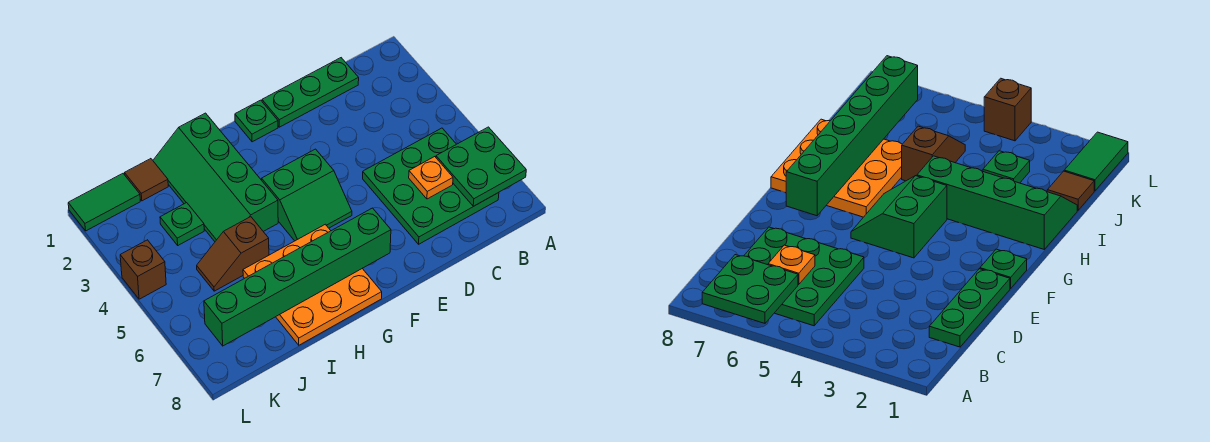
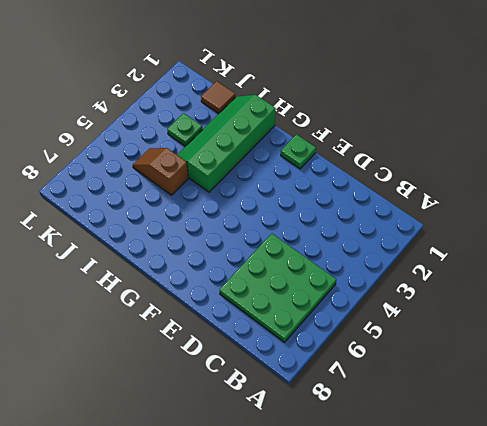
none -> green 1x3 plate [262,58,359,127]
none -> green 2x2 slope [262,149,352,241]
none -> orange 3x3 plate [243,224,382,345]

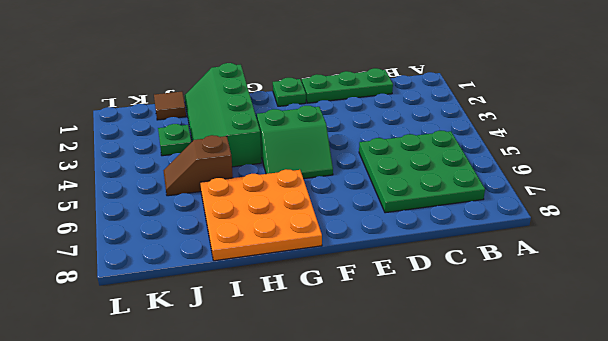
none -> green 1x2 tile [68,174,140,231]
none -> brown 1x1 brick [120,240,166,299]
none -> green 2x2 plate [436,127,526,206]

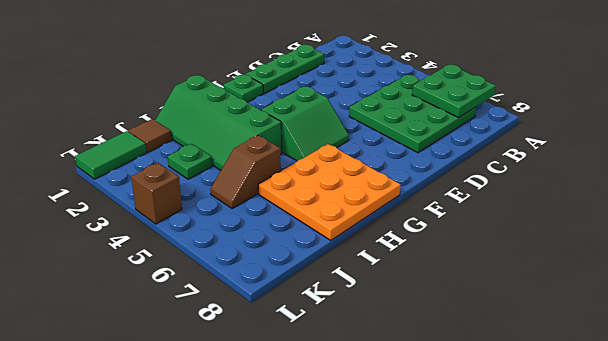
none -> orange 1x1 plate [409,157,453,199]
none -> green 1x6 brick [204,208,391,346]

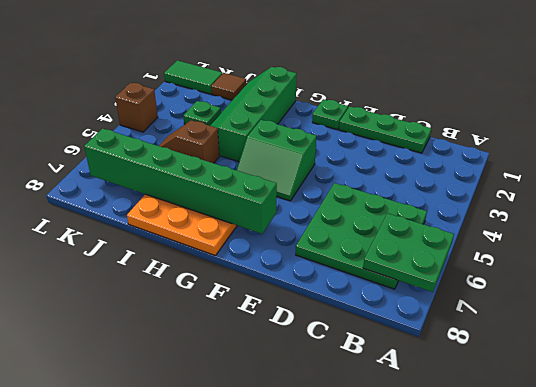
none -> orange 1x1 plate [409,157,453,199]

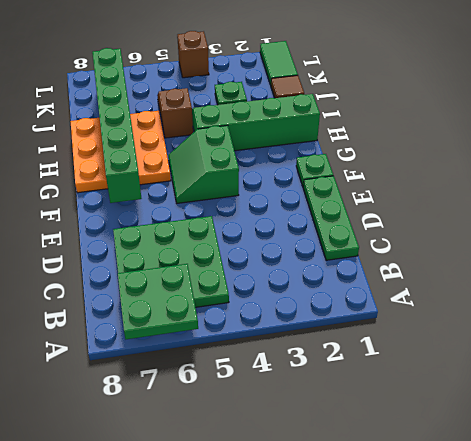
none -> orange 1x1 plate [409,157,453,199]

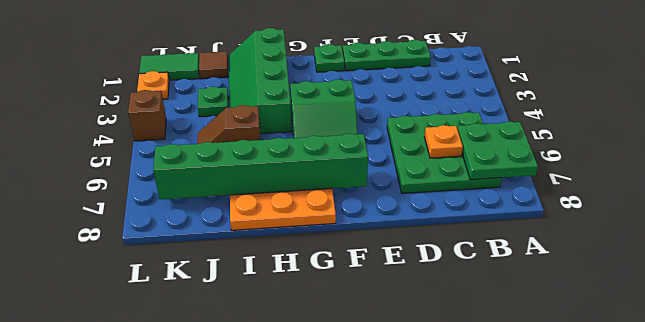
orange 1x1 plate [137,71,169,99] -> none

